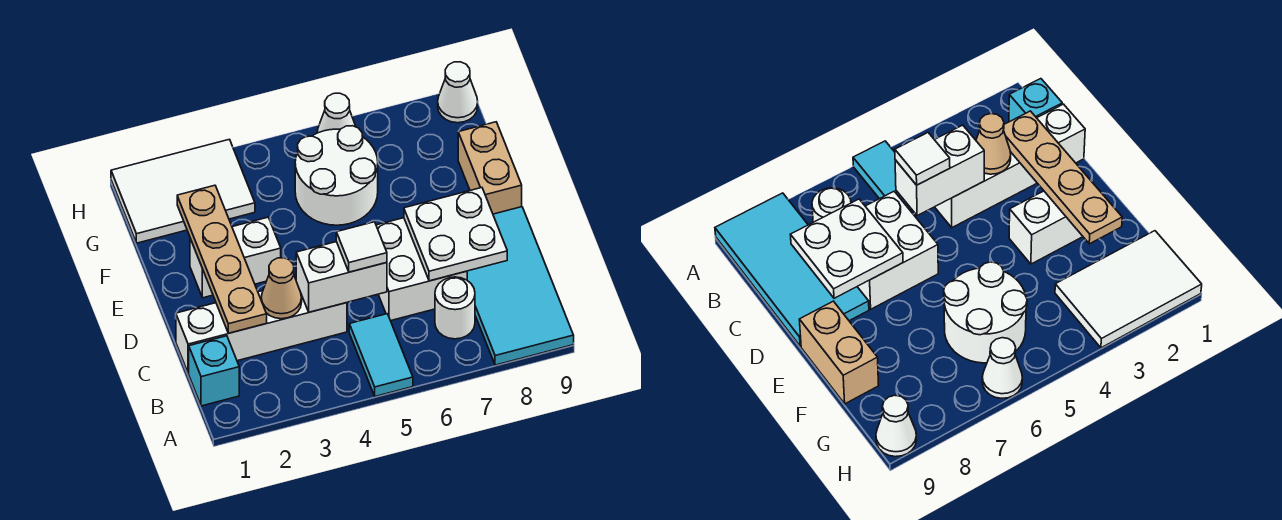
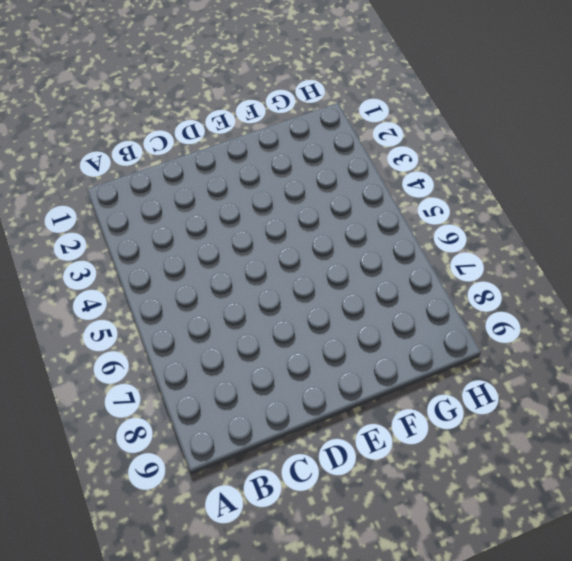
none -> cyan 1x2 tile [349,314,413,396]
none -> cyan 2x4 tile [467,207,574,365]
none -> cyan 1x1 brick [189,336,239,406]

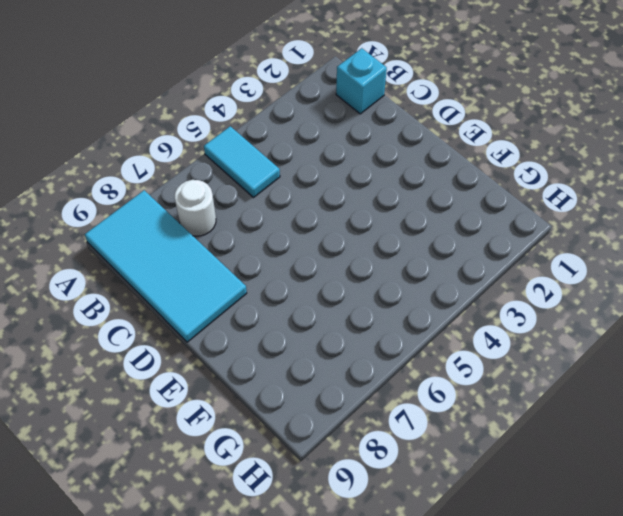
none -> white 1x4 brick [176,291,347,373]
none -> white 2x2 brick [376,218,467,321]
none -> white 1x2 brick [190,217,281,298]

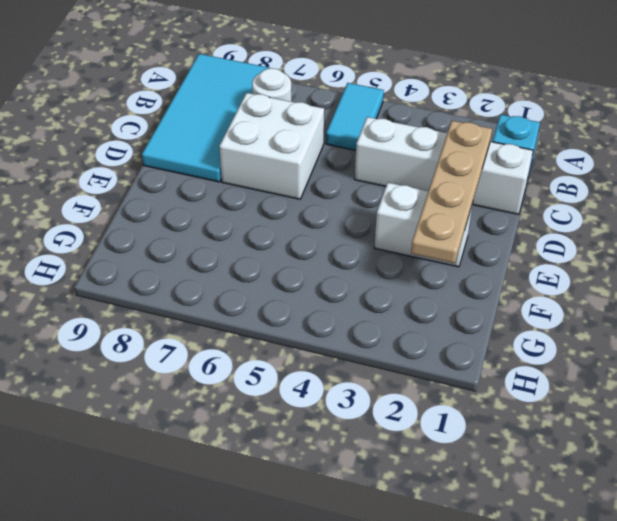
none -> tan 1x2 brick [458,122,522,214]
none -> white 2x2 round brick [295,126,378,225]
none -> white 2x3 tile [111,139,255,243]

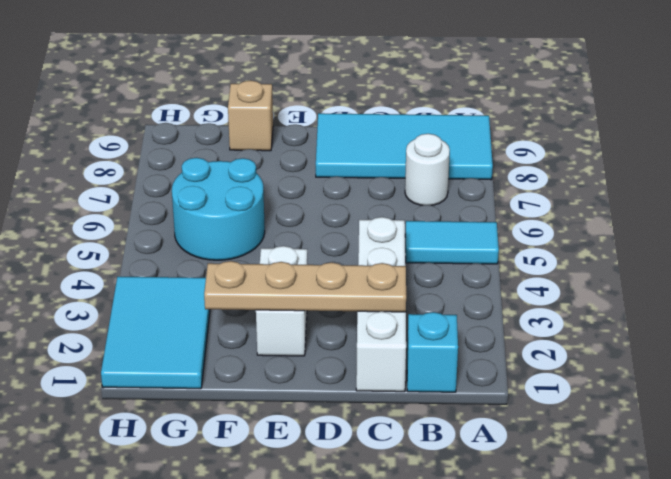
cyan 2x2 round brick [172,158,265,260] -> white 2x2 round brick [295,126,378,225]
tan 1x1 brick [228,80,273,151] -> tan 1x2 brick [458,122,522,214]
cyan 2x3 tile [101,277,210,389] -> white 2x3 tile [111,139,255,243]
none -> white 2x2 brick [376,218,467,321]
none -> white 1x1 cone [317,93,356,133]
none -> white 1x1 cone [438,62,478,123]

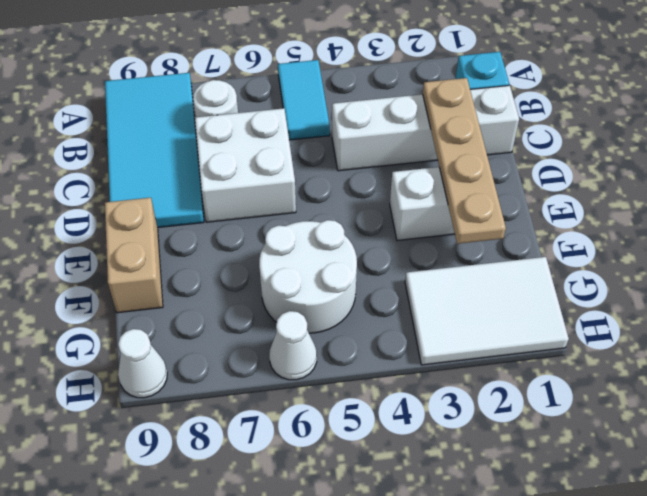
none -> tan 1x1 cone [261,258,302,319]
none -> white 1x2 brick [296,242,387,312]
none -> white 2x2 plate [404,188,507,281]

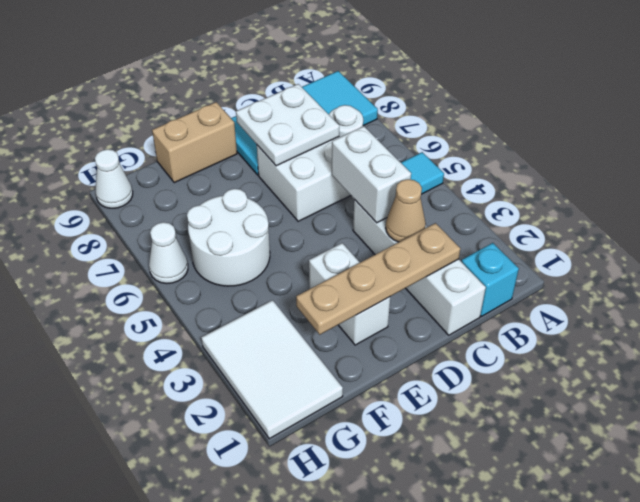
none -> white 1x1 tile [336,222,387,272]

